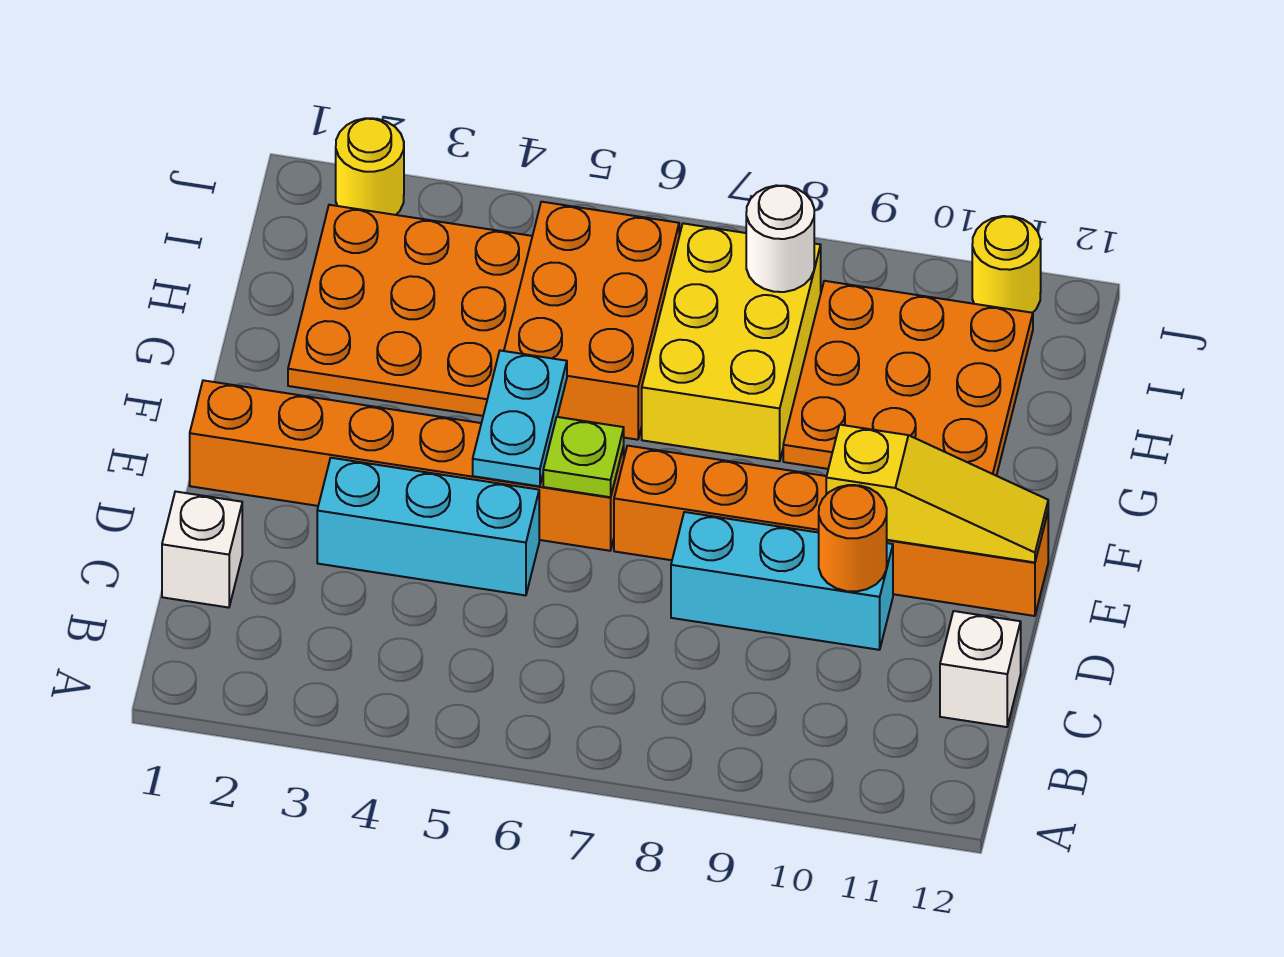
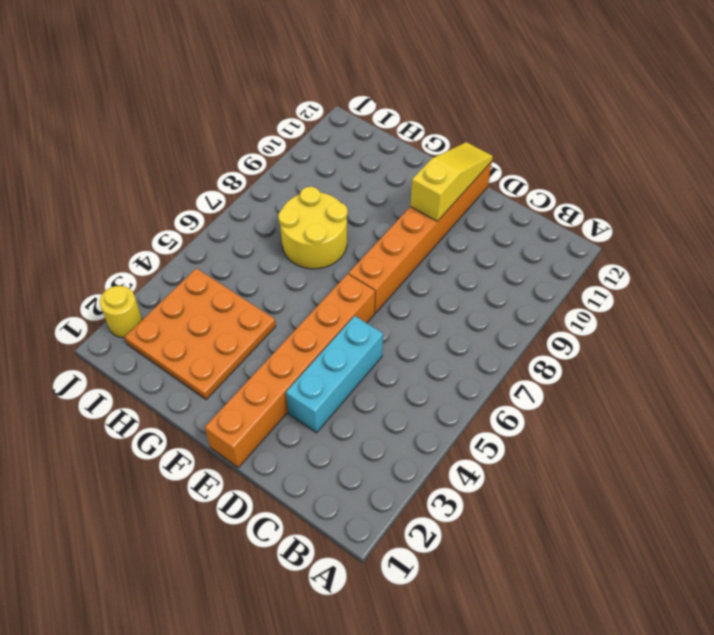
yellow 2x2 round brick [278,187,348,269] -> yellow 2x3 brick [642,223,821,461]
none -> white 1x1 brick [162,491,242,608]
none -> white 1x1 brick [940,611,1021,727]
none -> cyan 1x3 brick [671,512,893,650]

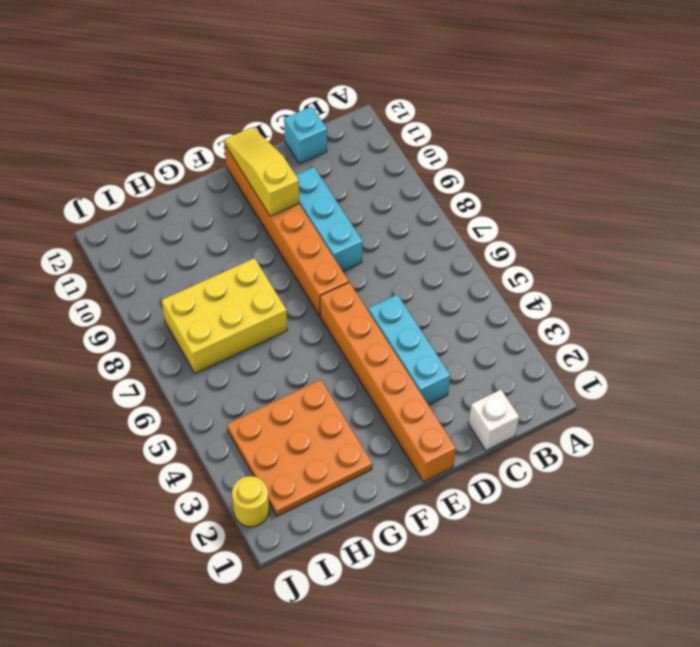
cyan 1x1 brick [284,106,327,164] -> white 1x1 brick [940,611,1021,727]
none -> orange 2x3 brick [504,202,679,440]
none -> orange 3x3 plate [783,281,1033,476]
none -> yellow 1x1 round brick [972,216,1041,313]

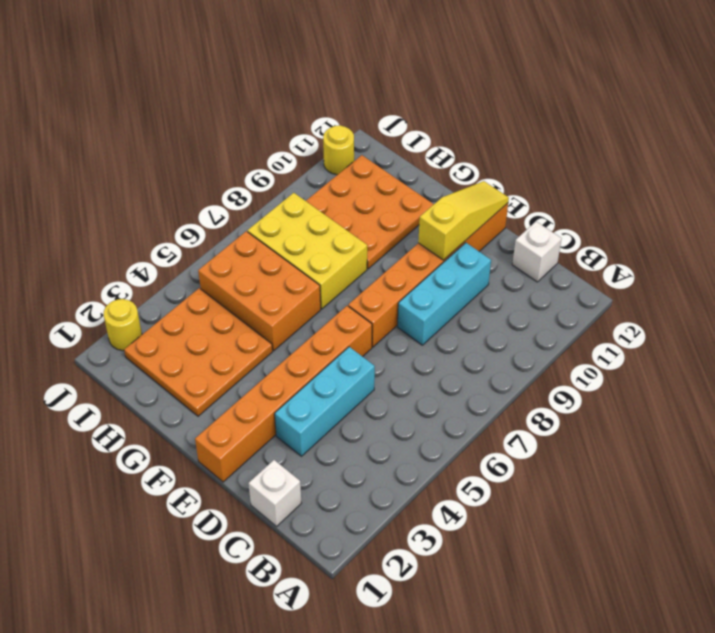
none -> orange 1x1 round brick [819,485,887,591]
none -> cyan 1x2 plate [473,351,567,486]
none -> lime 1x1 plate [543,417,624,497]

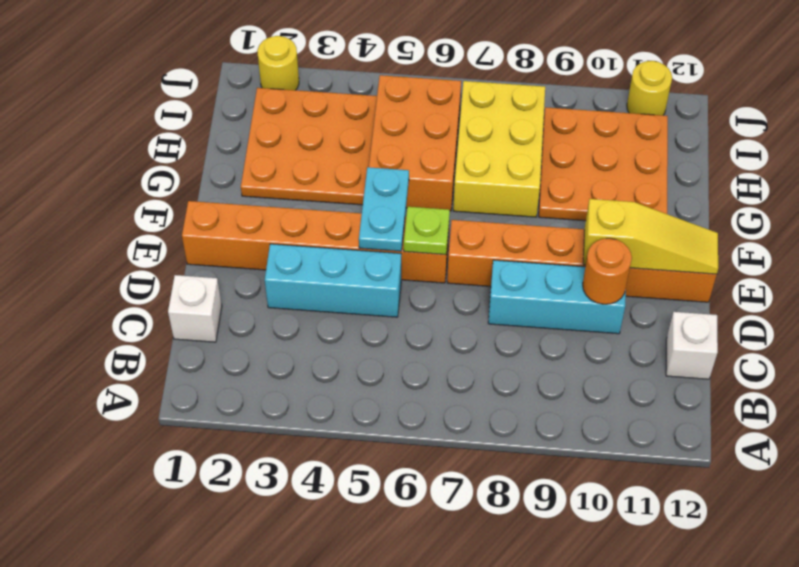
none -> white 1x1 round brick [746,185,814,292]

